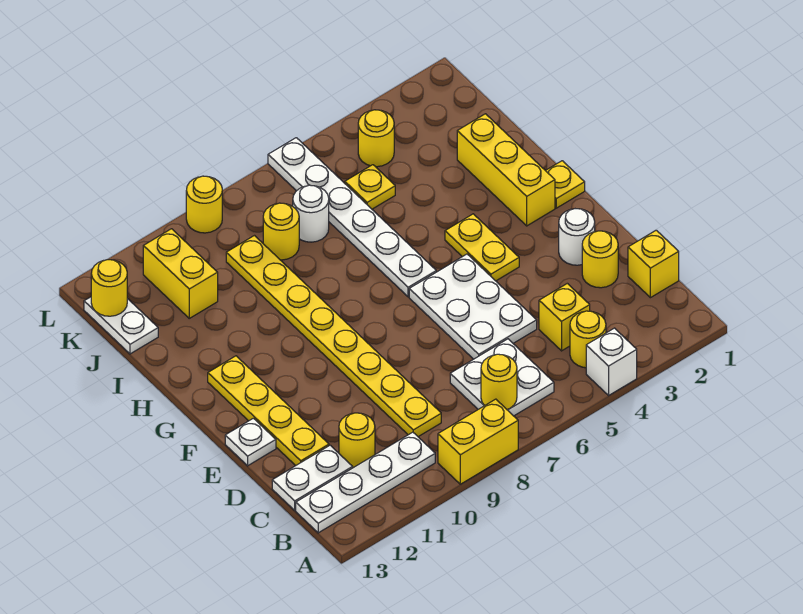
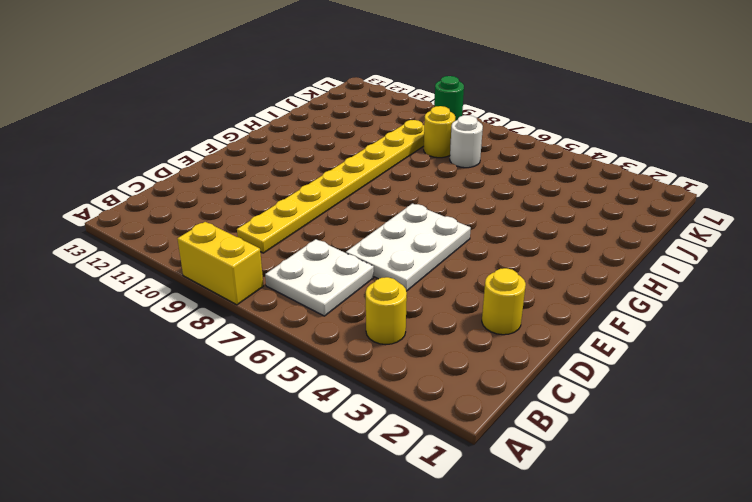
green 1x1 round brick [434,76,464,121] -> yellow 1x1 round brick [186,176,222,233]
none -> white 1x1 brick [586,328,637,395]
none -> white 1x4 plate [296,432,435,533]
none -> yellow 1x1 brick [628,230,679,298]

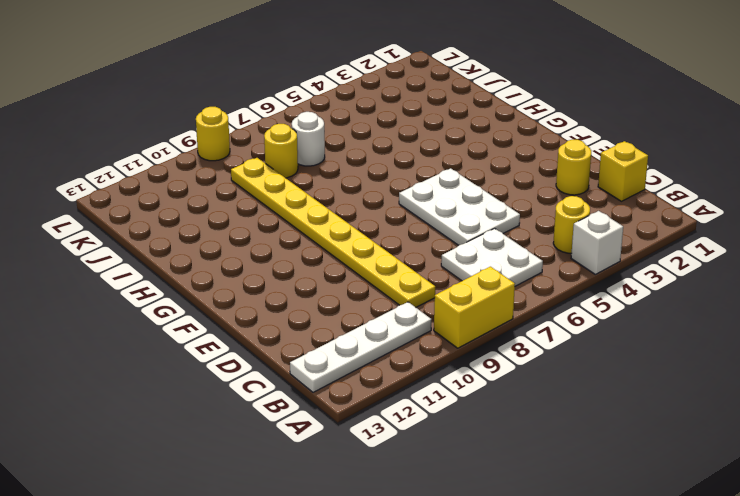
none -> yellow 1x1 brick [539,283,590,351]
none -> yellow 1x1 round brick [339,413,375,468]
none -> white 1x2 plate [272,445,353,510]

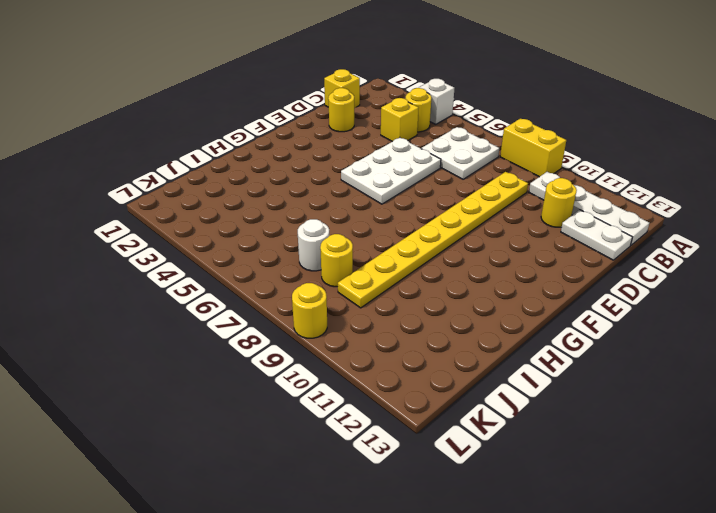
none -> yellow 1x4 plate [208,356,329,466]
none -> white 1x1 round brick [559,209,595,265]
none -> white 1x1 plate [225,418,276,466]

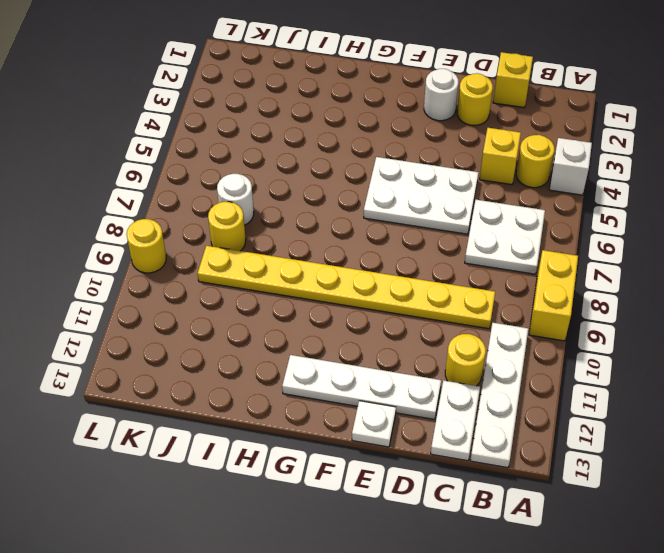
white 1x4 plate [282,355,441,419] -> yellow 1x4 plate [208,356,329,466]
none -> yellow 1x2 plate [445,214,519,281]
none -> yellow 1x1 plate [546,161,585,208]
none -> yellow 1x3 brick [457,114,555,226]

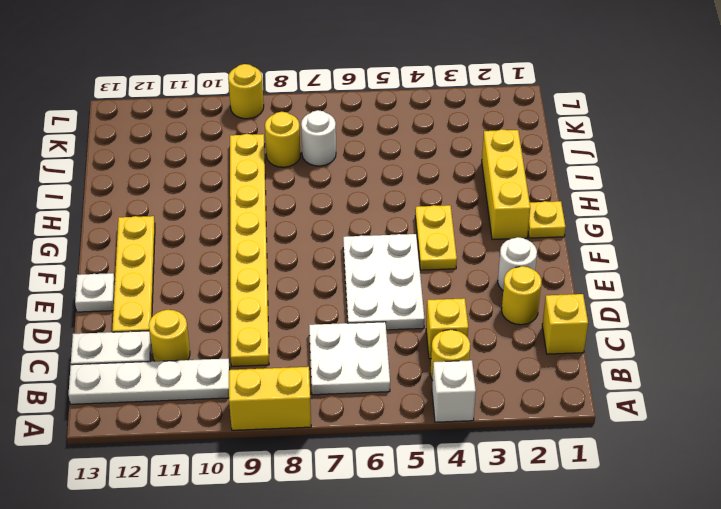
none -> white 1x6 plate [268,138,436,297]
none -> yellow 1x1 plate [345,165,395,209]
none -> yellow 1x2 brick [143,229,218,318]

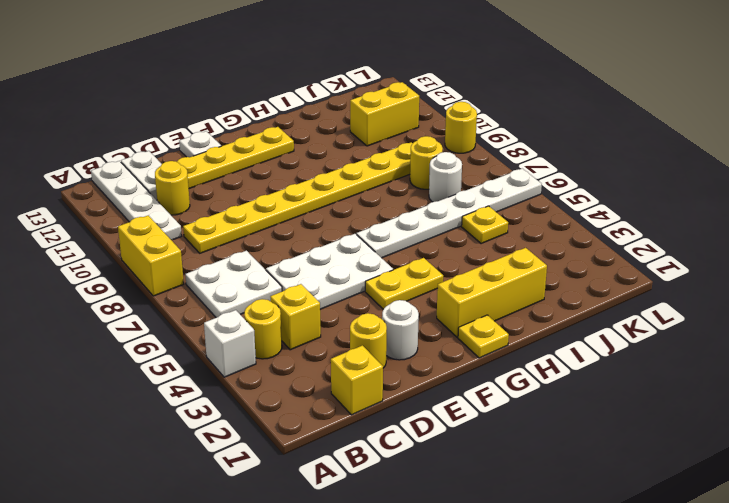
none -> white 1x2 plate [84,297,158,354]
none -> yellow 1x1 round brick [358,110,394,167]
none -> yellow 1x1 round brick [481,354,517,409]

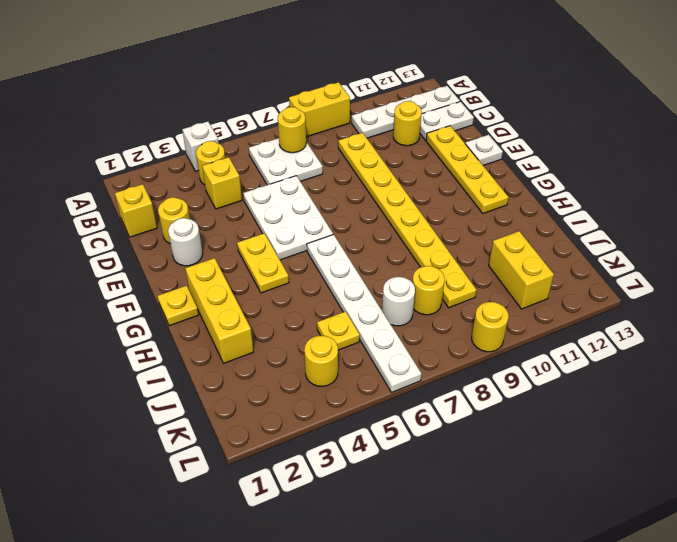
none -> white 1x2 plate [84,297,158,354]
none -> yellow 1x1 round brick [91,260,127,316]

